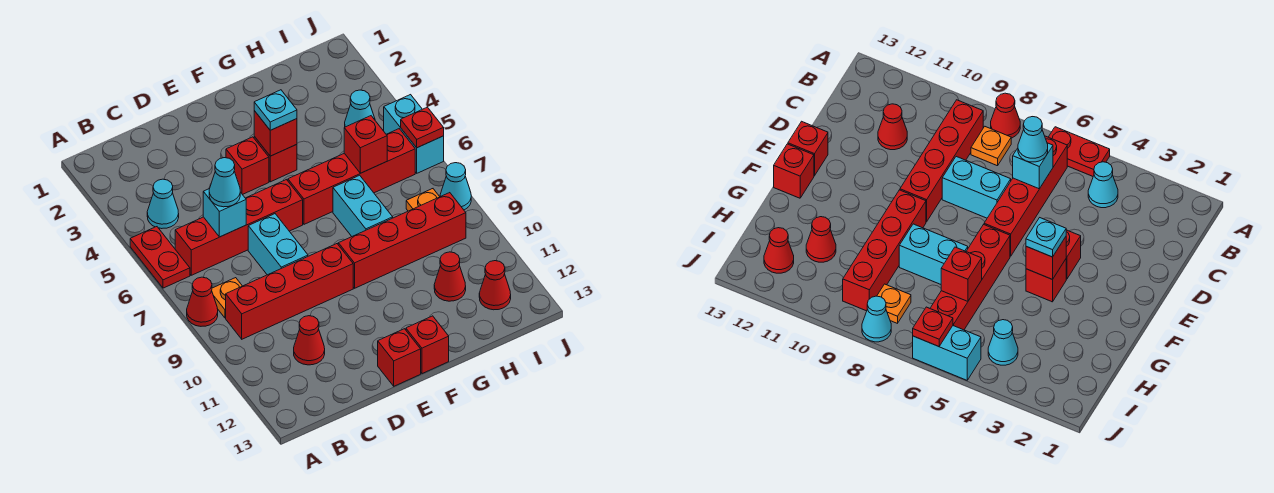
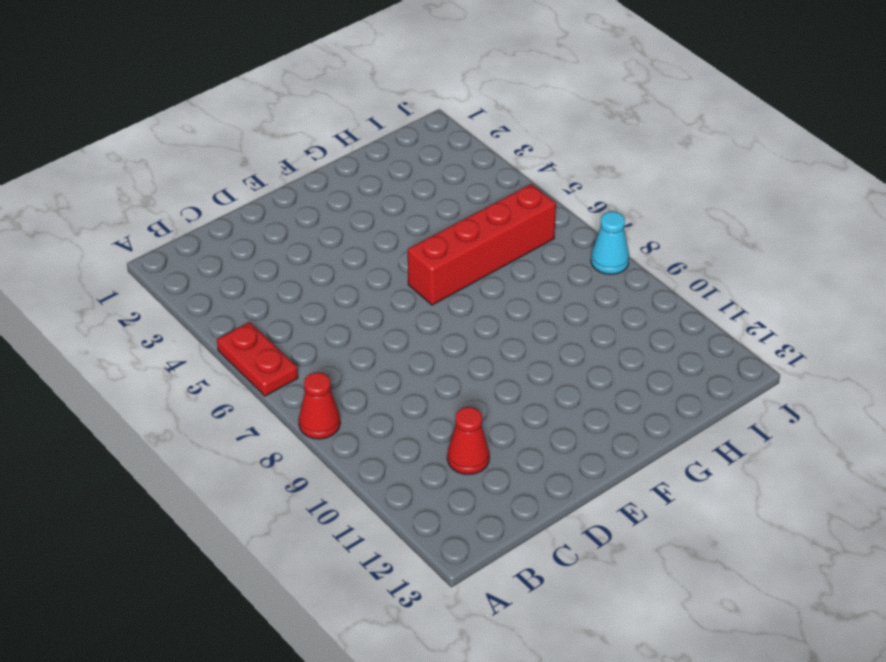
none -> cyan 1x1 cone [147,179,179,229]
none -> red 1x4 brick [175,180,303,275]
none -> orange 1x1 plate [212,278,242,318]

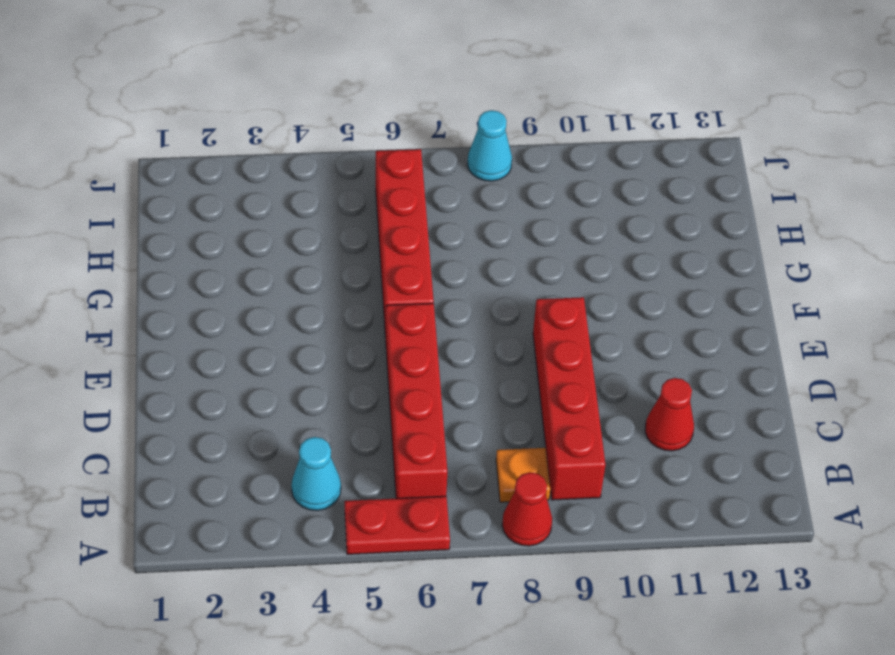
none -> cyan 1x2 brick [248,214,308,275]
none -> red 1x1 brick [226,137,269,195]
none -> red 1x1 brick [378,329,421,386]

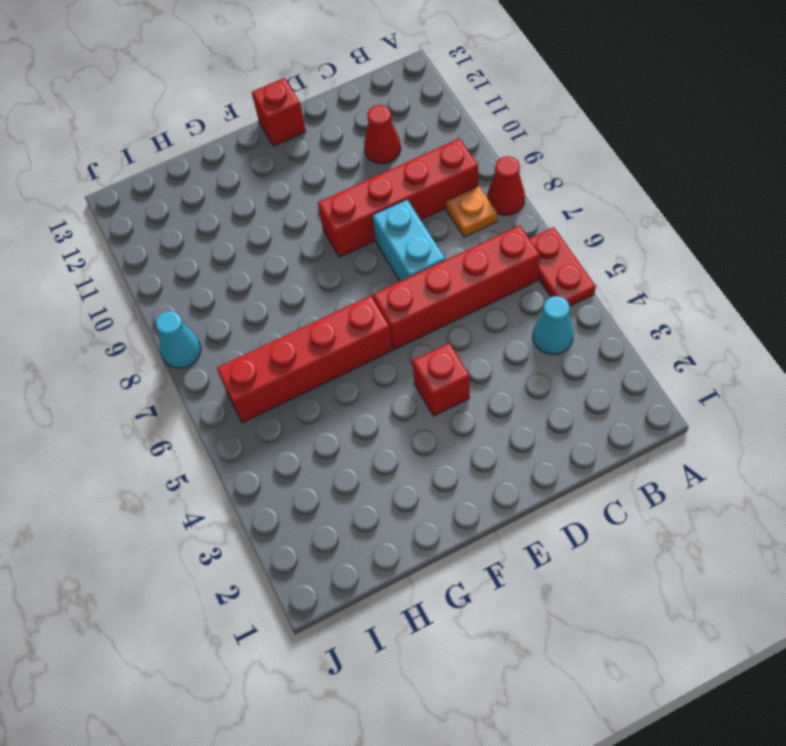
none -> red 1x1 brick [254,137,297,182]
none -> red 1x4 brick [338,193,466,288]
none -> red 1x1 brick [406,316,449,374]

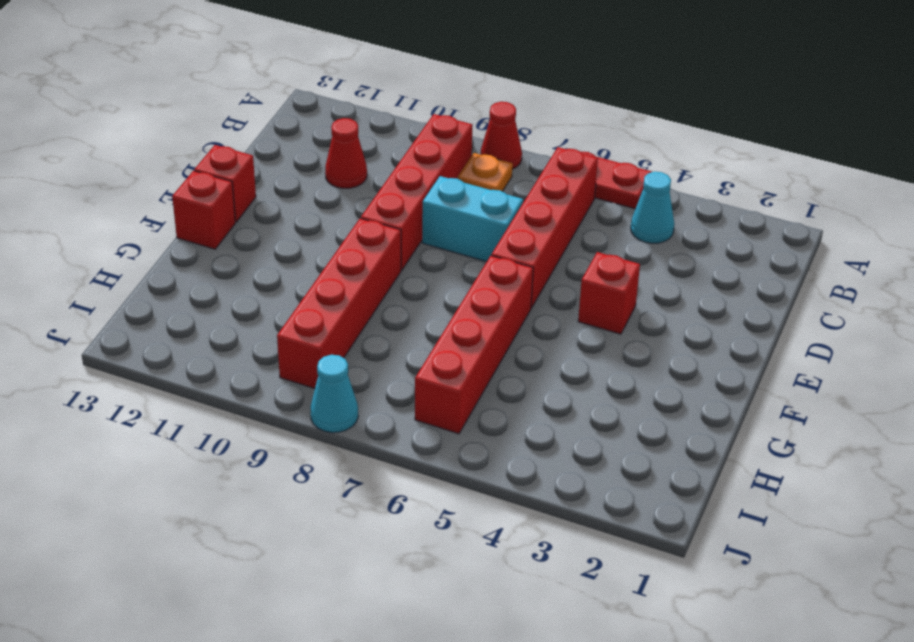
none -> red 1x1 brick [254,137,297,182]
none -> cyan 1x2 brick [333,175,393,236]
none -> red 1x1 cone [434,252,466,301]

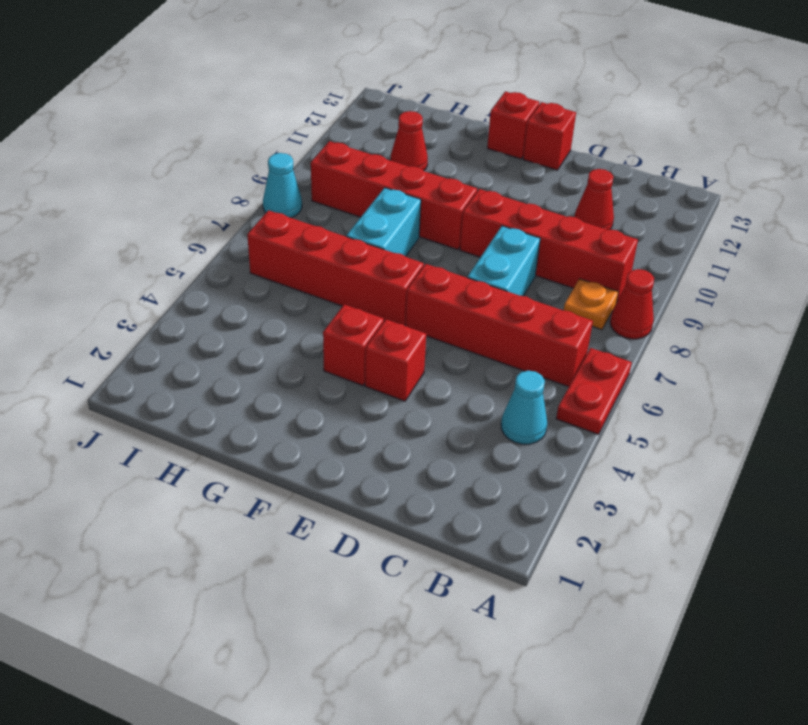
none -> cyan 1x1 cone [345,90,375,127]
none -> orange 1x1 plate [406,189,440,211]
none -> red 1x1 cone [479,261,511,310]

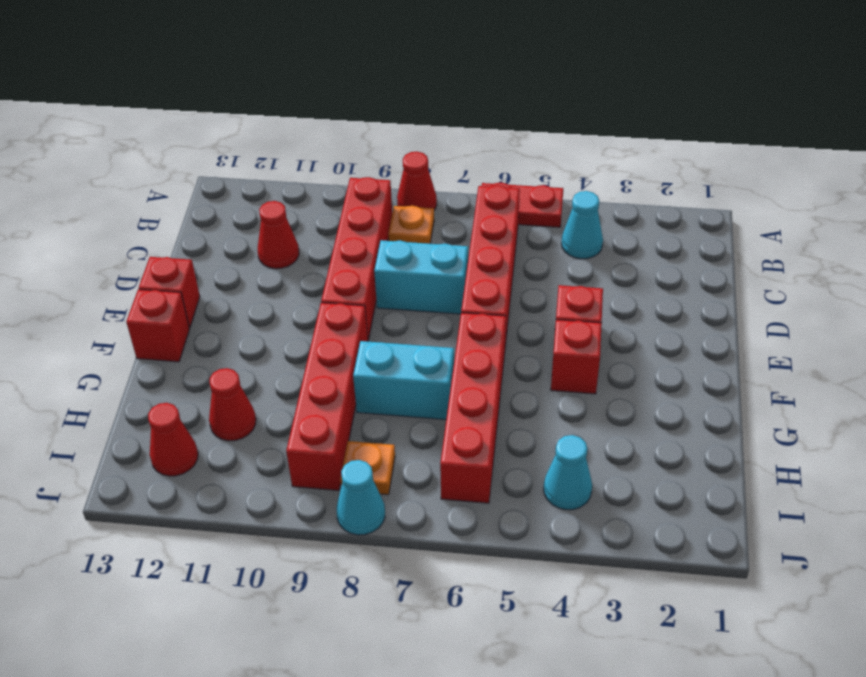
none -> cyan 1x2 brick [384,95,444,173]
none -> cyan 1x1 brick [203,189,246,237]
none -> red 1x1 brick [254,111,297,156]

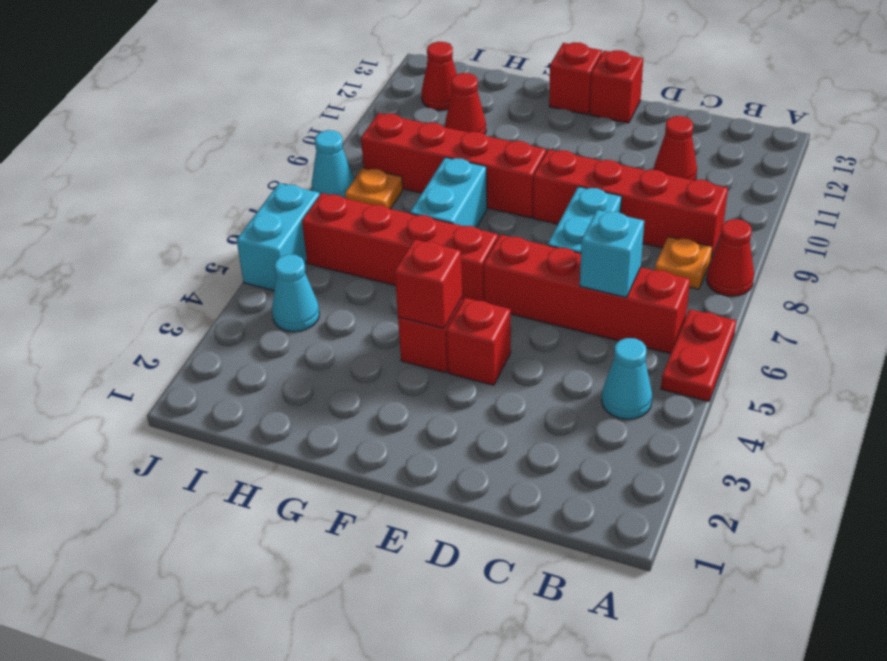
none -> red 1x1 brick [344,116,387,173]
none -> red 1x1 plate [401,107,444,148]
none -> cyan 1x1 cone [209,158,240,207]

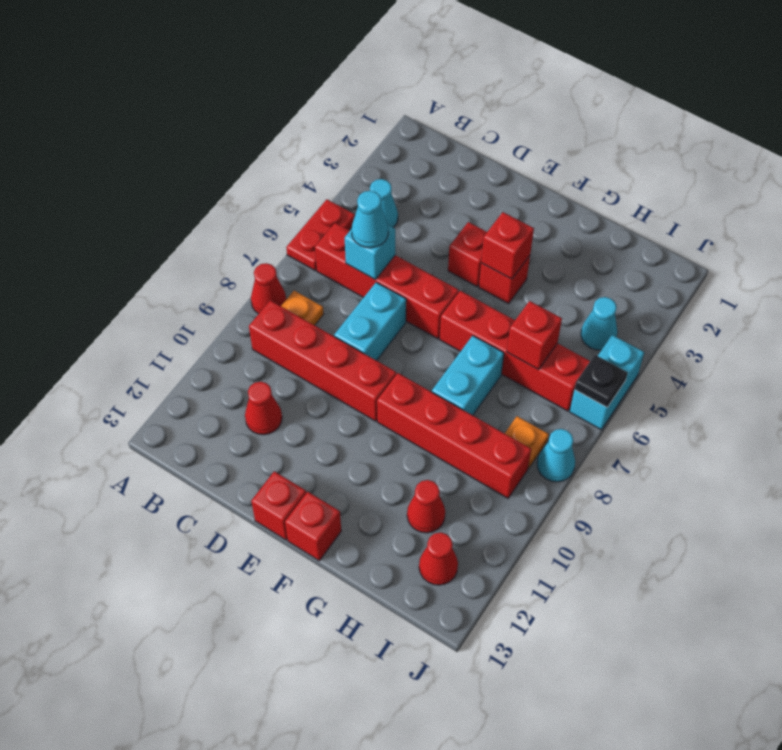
black 1x1 plate [575,355,628,407] -> red 1x1 plate [401,107,444,148]
none -> cyan 1x1 plate [254,90,297,130]

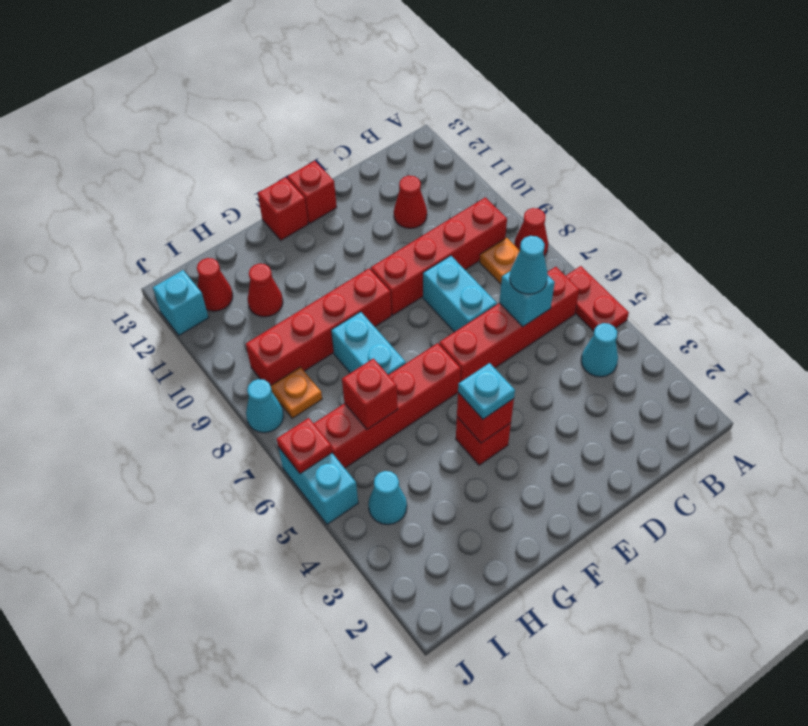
cyan 1x1 brick [153,270,209,335] -> none
none -> red 1x1 brick [226,137,269,195]

